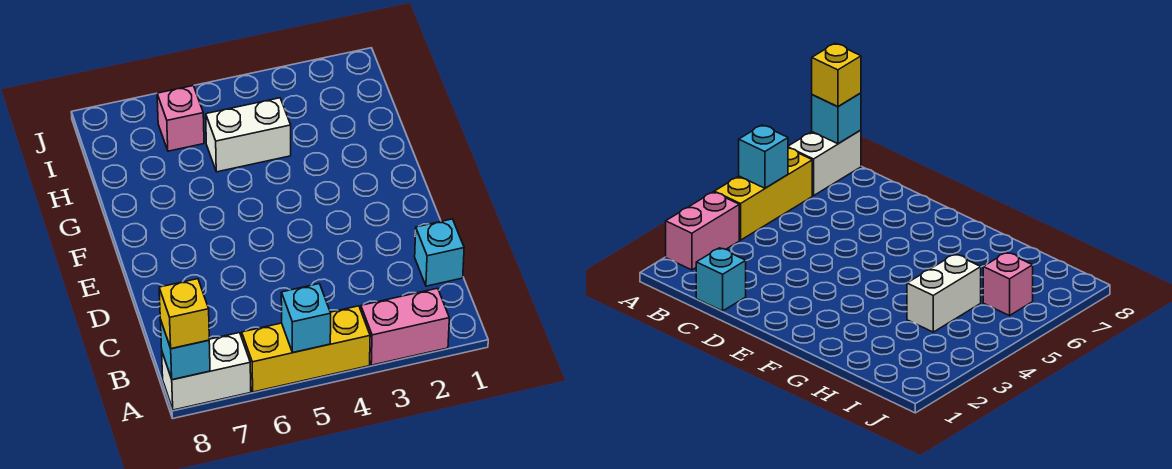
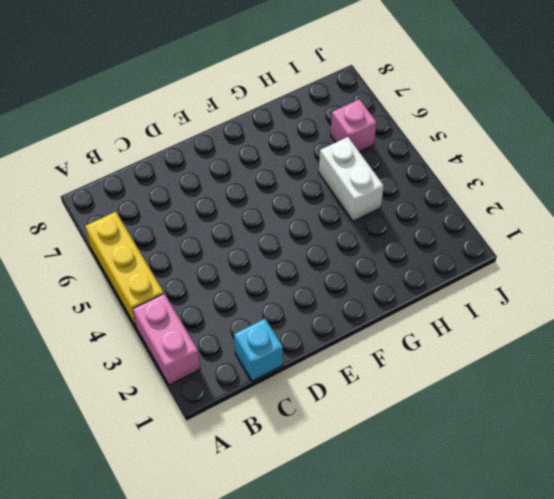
none -> white 1x2 brick [162,333,251,410]
none -> cyan 1x1 brick [281,284,331,352]

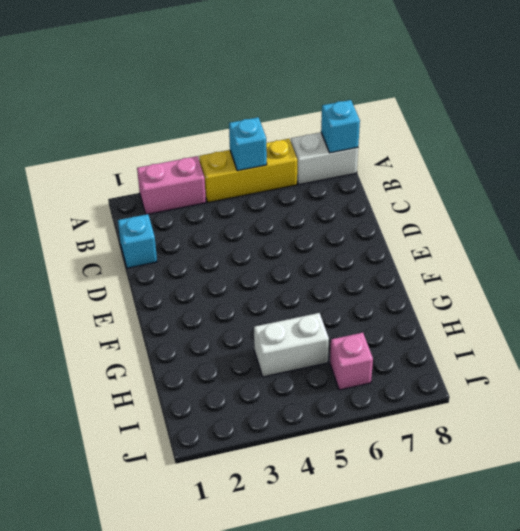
none -> yellow 1x1 brick [159,279,209,349]

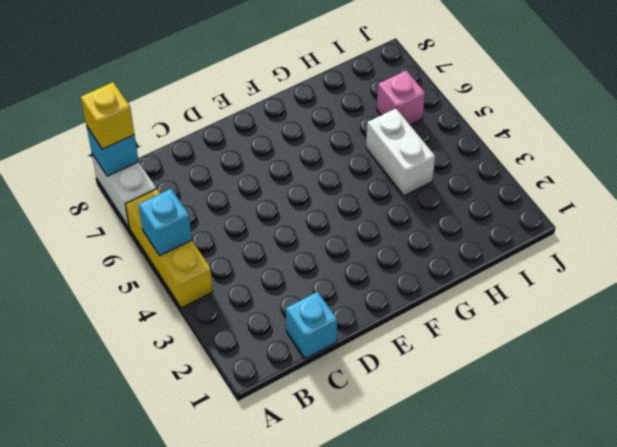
none -> pink 1x2 brick [361,288,449,365]

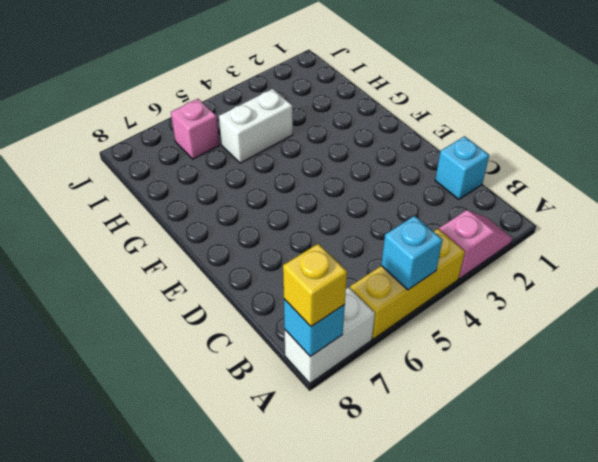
pink 1x2 slope [439,210,512,279] -> pink 1x2 brick [361,288,449,365]

